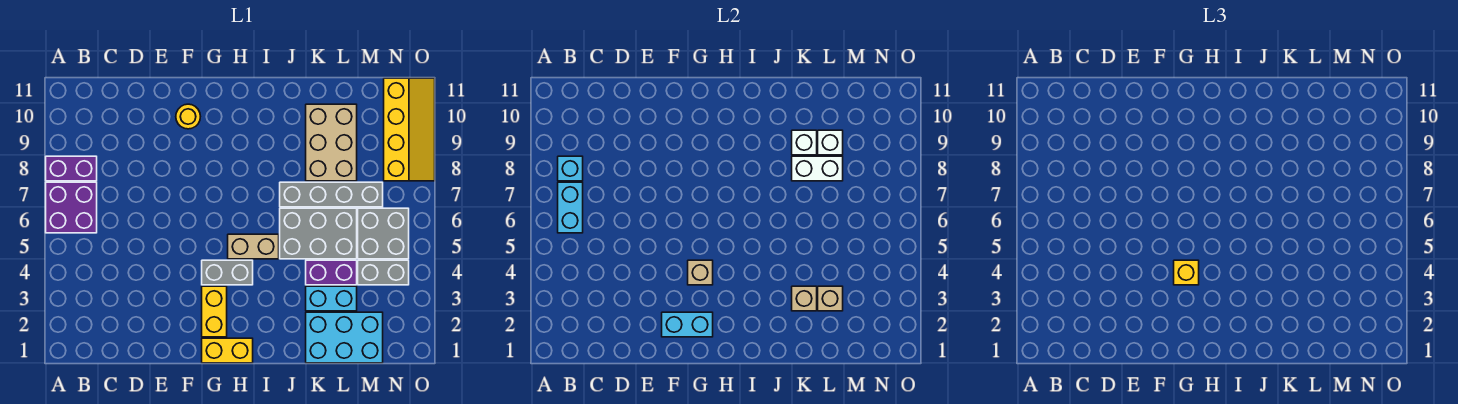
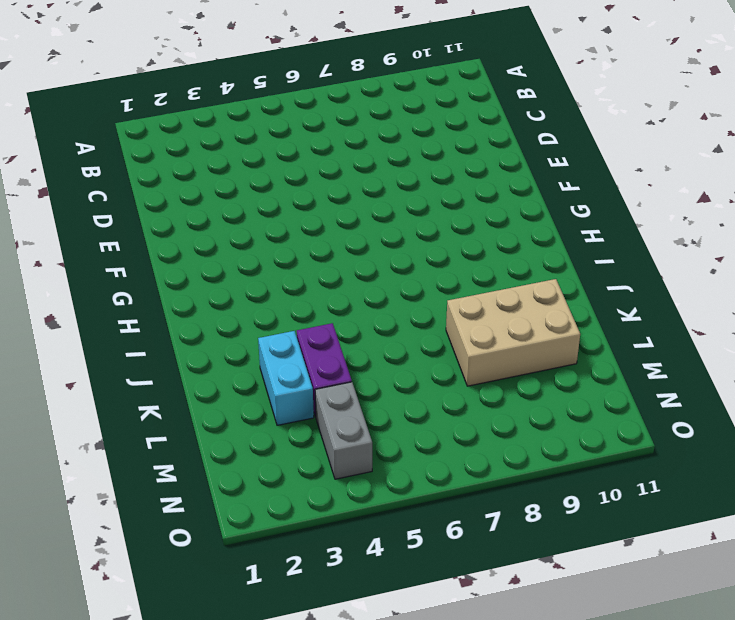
none -> purple 2x2 brick [46,182,97,233]
none -> purple 1x2 brick [46,156,97,181]
none -> yellow 1x1 round brick [176,104,200,129]

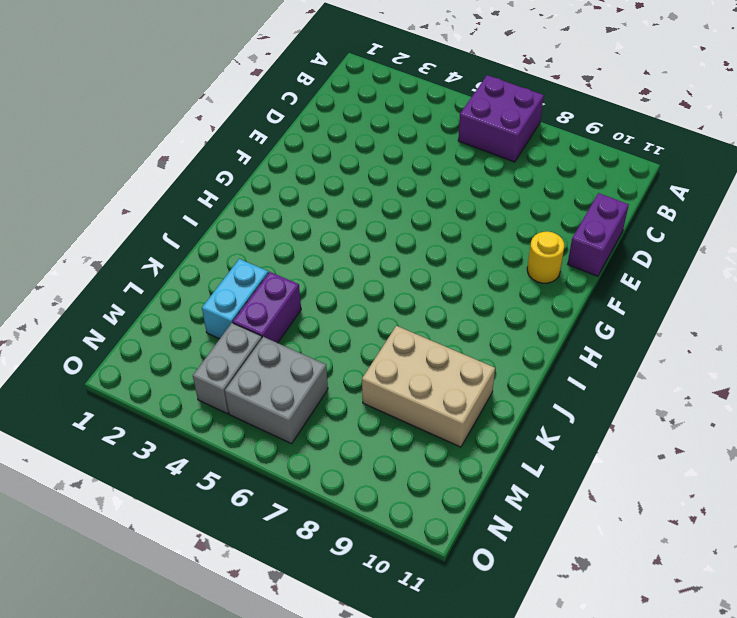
purple 1x2 brick [568,193,629,276] -> purple 1x2 brick moved to [46,156,97,181]
none -> yellow 1x2 brick [202,338,253,363]
none -> yellow 1x2 brick [202,286,227,337]
none -> grey 1x2 brick [202,260,253,285]

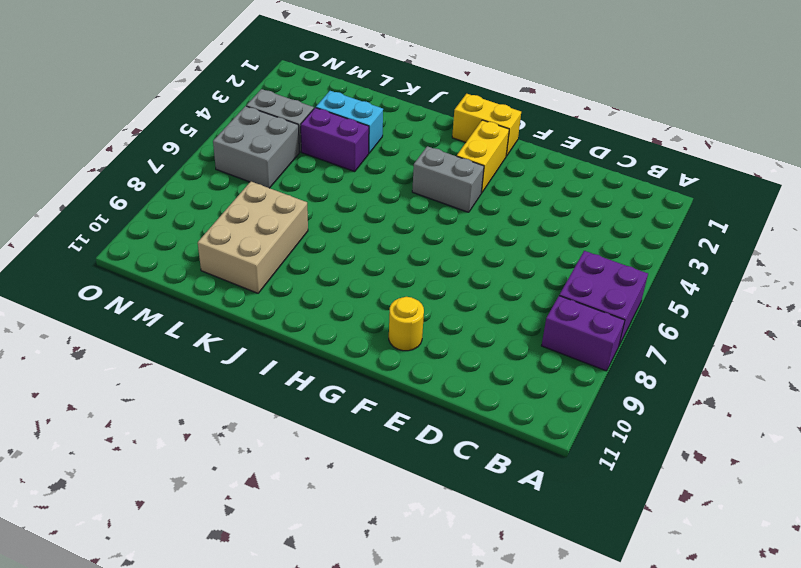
none -> tan 1x2 brick [228,234,279,259]
none -> grey 2x3 brick [280,208,357,259]
none -> grey 1x4 brick [280,182,383,207]

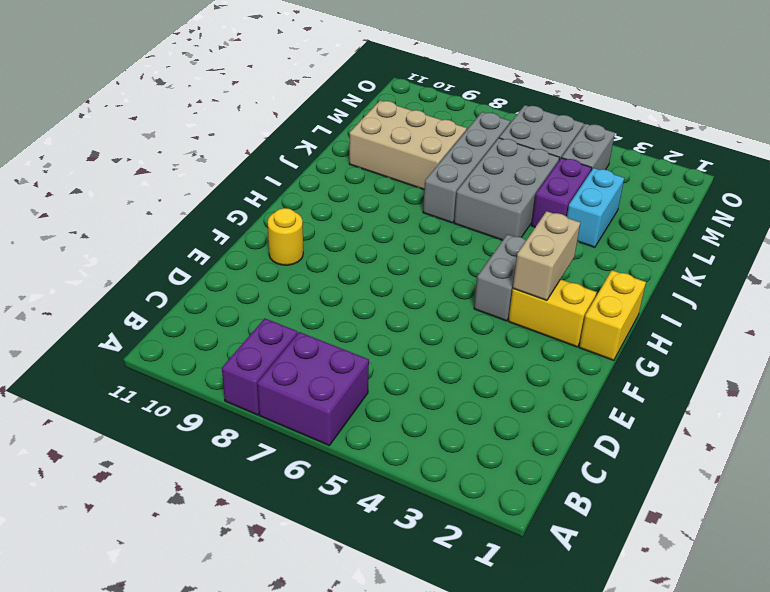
tan 1x2 brick [513,211,580,301] -> tan 1x2 brick moved to [228,234,279,259]
none -> cyan 2x3 brick [306,312,383,363]
none -> yellow 2x4 slope [384,78,435,181]
none -> cyan 1x2 brick [558,182,583,233]

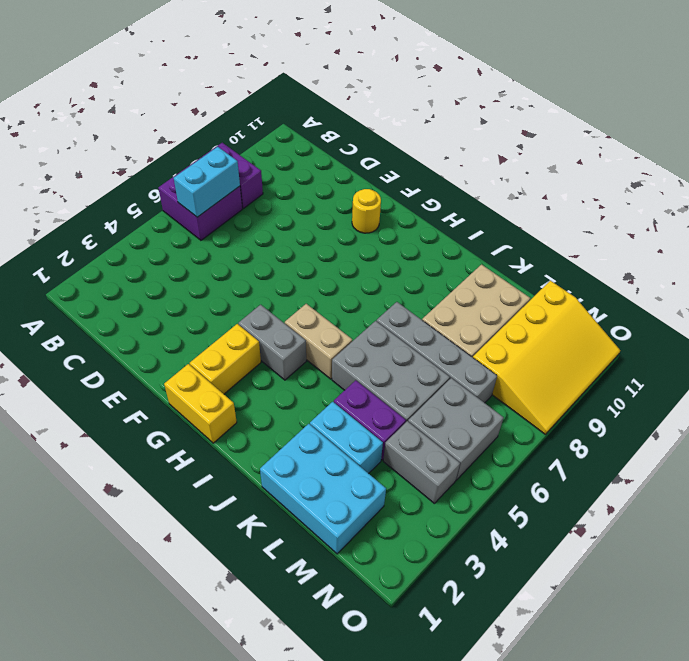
yellow 3x4 slope [473,281,620,434] -> yellow 2x4 slope [384,78,435,181]
none -> cyan 1x1 brick [558,156,583,181]
none -> cyan 1x2 brick [662,312,713,337]
none -> tan 1x1 brick [688,260,713,285]

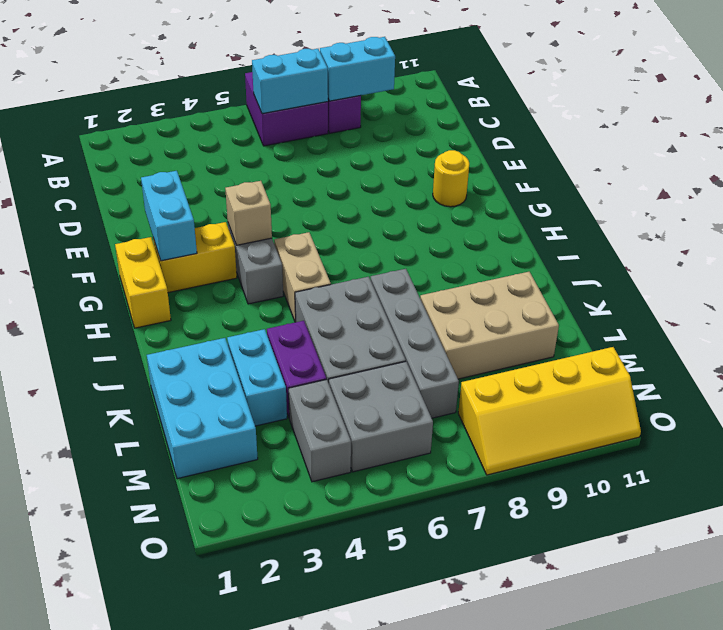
cyan 1x2 brick [320,37,395,101] -> cyan 1x1 brick [558,156,583,181]
none -> tan 1x1 brick [792,286,817,311]
none -> white 1x2 brick [792,156,843,181]
none -> white 1x1 brick [792,130,817,155]

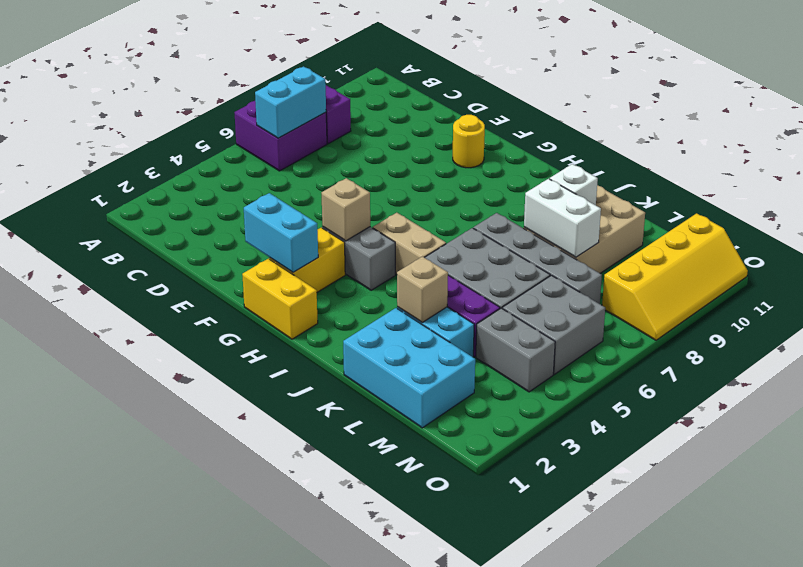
none -> cyan 1x1 brick [558,156,583,181]
none -> tan 1x1 brick [818,286,843,311]
none -> white 1x1 brick [818,130,843,155]

